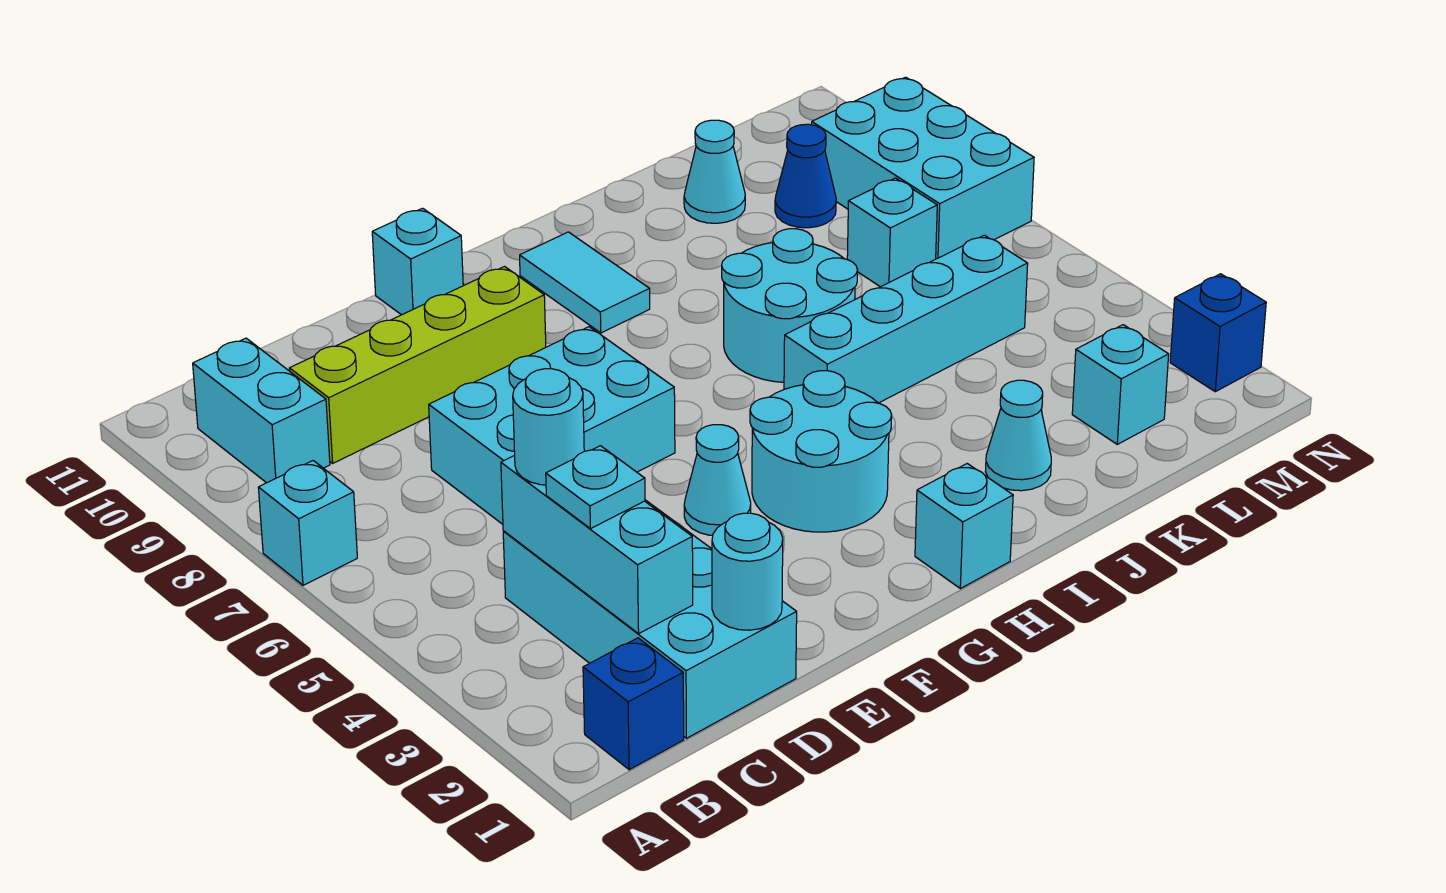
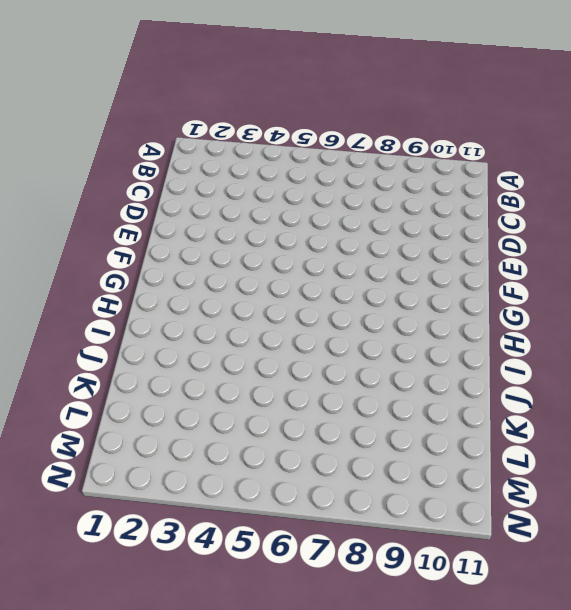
none -> cyan 1x1 brick [258,461,357,585]
none -> blue 1x1 brick [583,638,684,770]
none -> cyan 1x2 brick [193,338,330,483]

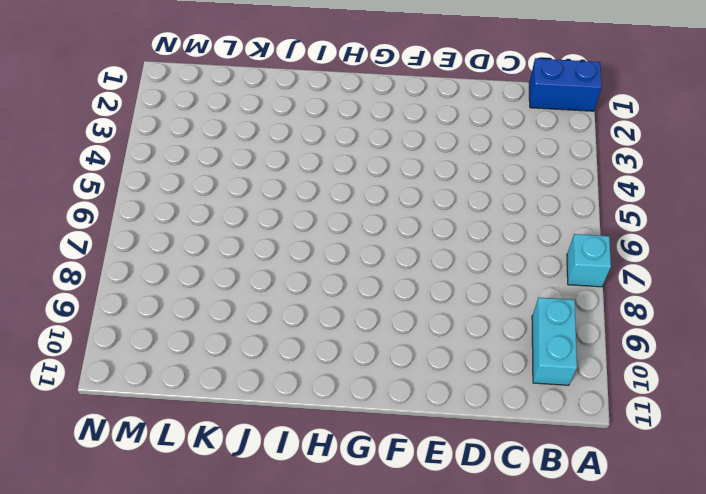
blue 1x2 brick [529,58,602,111] -> blue 1x1 brick [583,638,684,770]
none -> cyan 2x4 brick [503,500,797,738]
none -> lime 1x4 brick [289,267,546,463]
none -> cyan 2x3 brick [429,327,675,524]

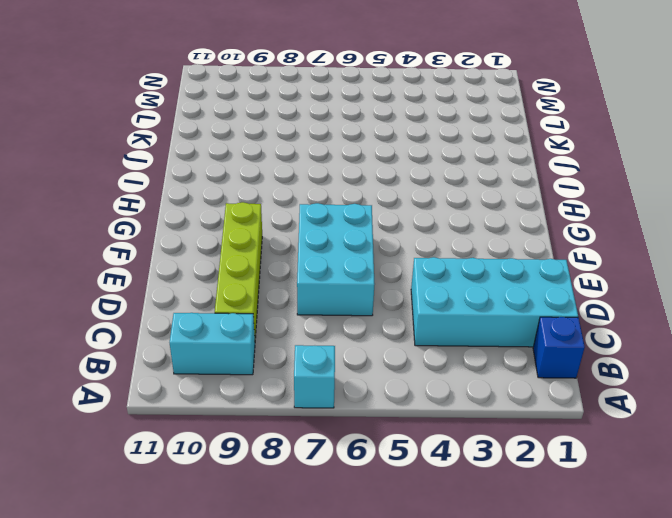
none -> cyan 1x1 cone [684,425,751,535]
none -> cyan 1x1 brick [372,208,463,315]
none -> cyan 2x2 round brick [750,371,892,532]

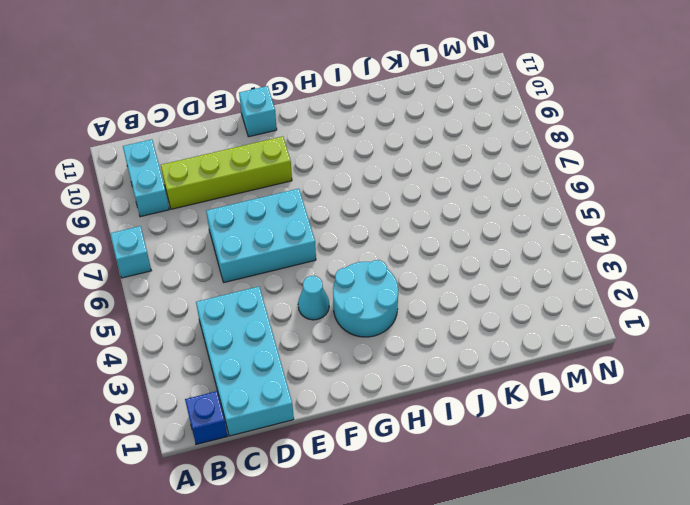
none -> cyan 1x1 brick [915,464,1013,589]
none -> cyan 1x2 tile [520,232,650,333]
none -> cyan 1x4 brick [784,235,1028,403]

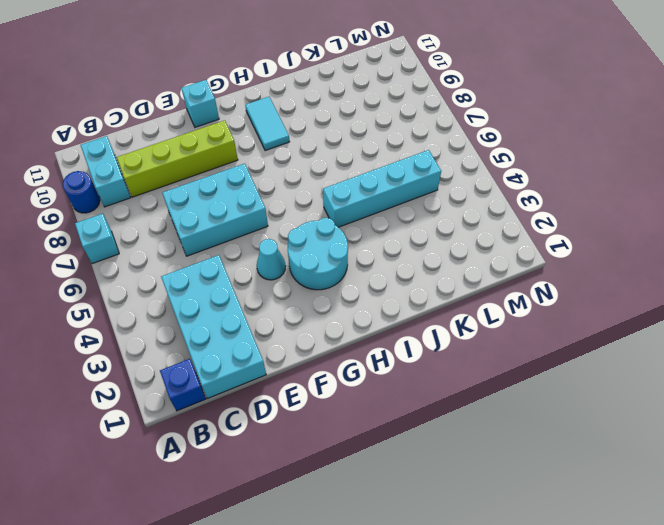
blue 1x1 round brick [63,171,100,213] -> none
none -> cyan 1x1 brick [915,464,1013,589]
none -> cyan 2x2 round brick [722,229,858,382]
none -> cyan 1x1 cone [985,380,1051,491]

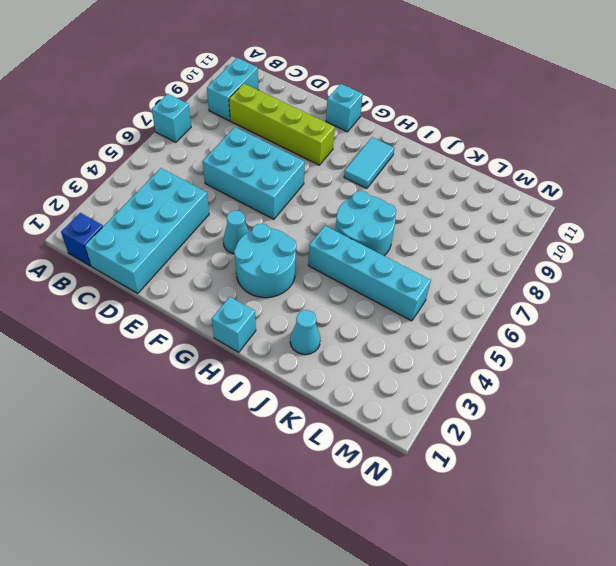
none -> cyan 1x1 cone [684,120,745,223]
none -> cyan 1x1 brick [1072,325,1169,444]
none -> cyan 1x1 brick [847,178,937,287]

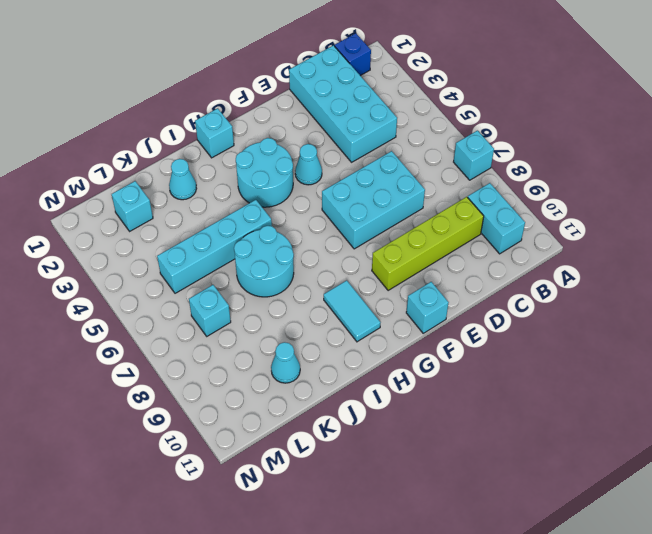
none -> blue 1x1 cone [775,124,836,228]
none -> cyan 2x3 brick [812,77,1034,259]
none -> blue 1x1 brick [1170,274,1266,392]

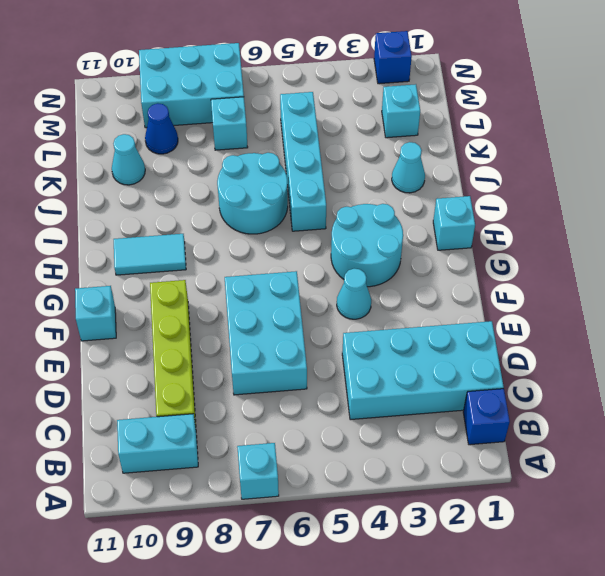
none -> cyan 1x3 brick [501,455,693,634]
none -> cyan 1x1 round brick [712,513,783,630]
none -> cyan 1x1 plate [546,446,645,529]

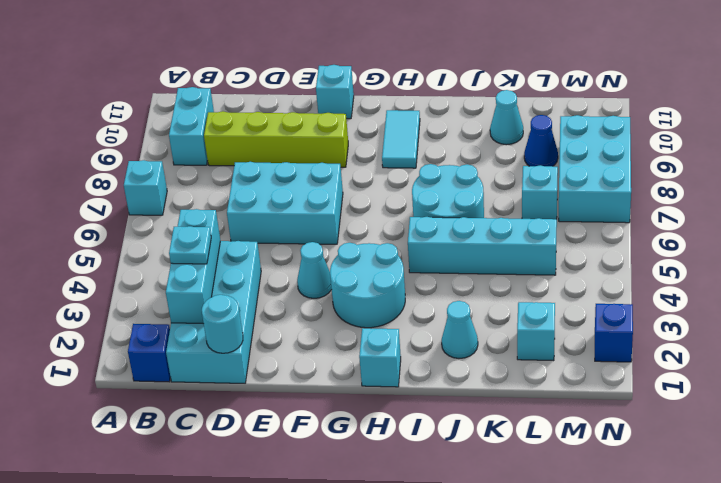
none -> cyan 1x1 round brick [513,369,584,485]

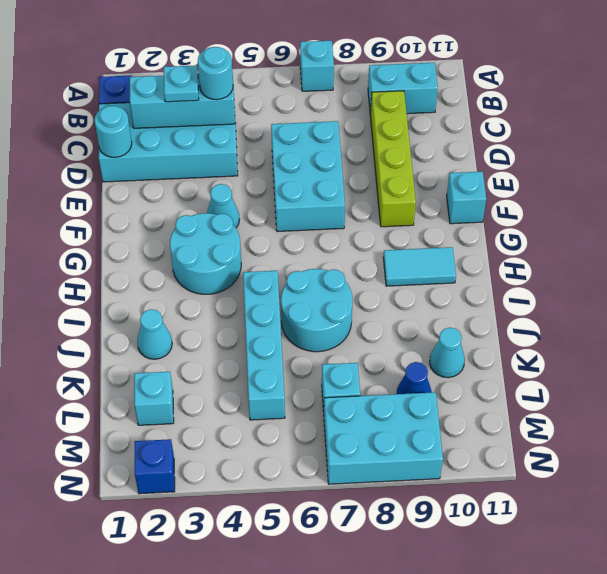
none -> cyan 1x1 brick [915,464,1013,589]

